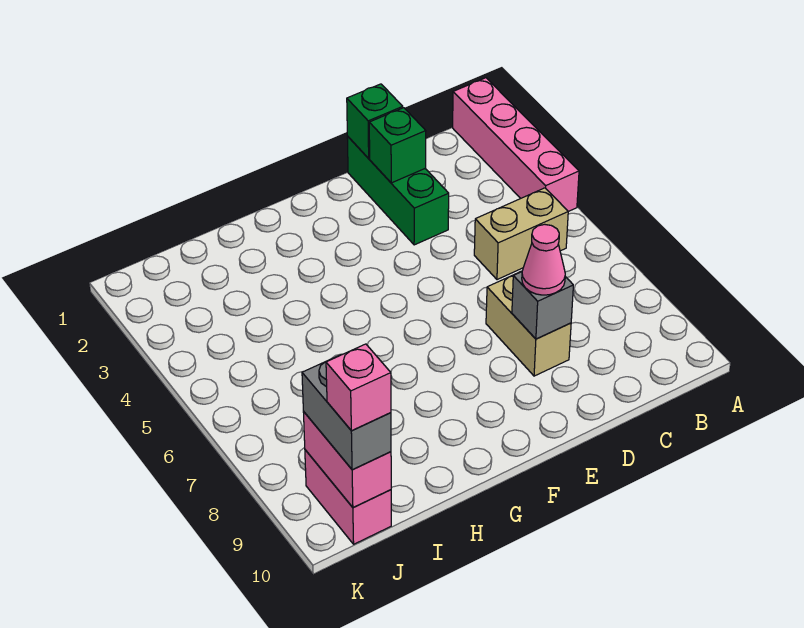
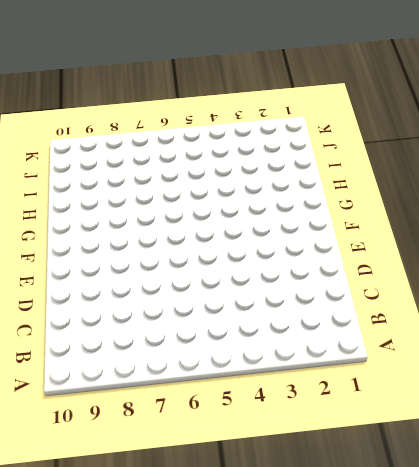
none -> pink 1x4 brick [453,78,579,211]
none -> tan 1x2 brick [474,188,568,280]
none -> green 1x3 brick [347,136,449,245]

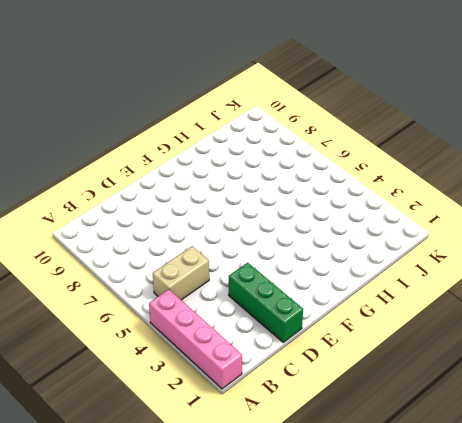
none -> tan 1x2 brick [486,271,571,376]
none -> pink 1x2 brick [305,450,391,544]
none -> green 1x1 brick [347,84,403,158]

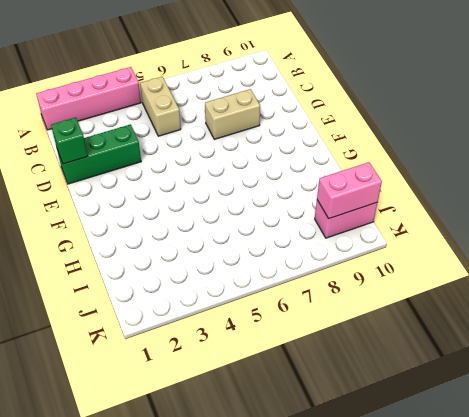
none -> green 1x1 brick [369,108,426,183]
none -> grey 1x1 brick [512,272,573,339]
none -> pink 1x1 cone [522,224,565,295]

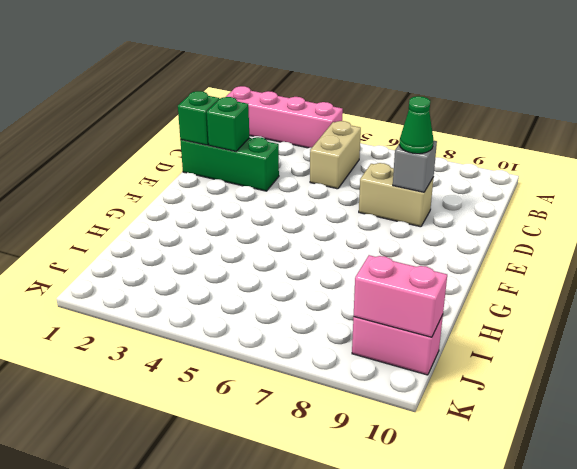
green 1x1 cone [399,96,433,154] -> pink 1x1 cone [522,224,565,295]
none -> grey 1x2 brick [302,355,391,470]
none -> pink 1x1 brick [326,344,391,431]

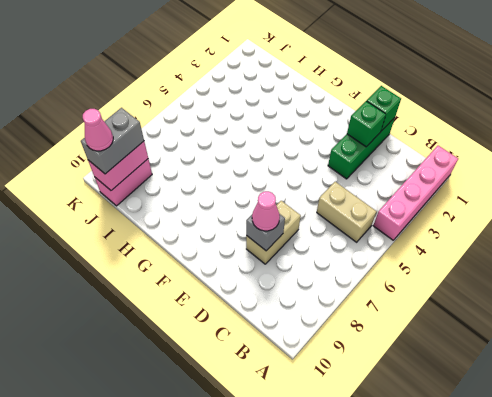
pink 1x1 cone [83,109,113,151] -> pink 1x1 brick [326,344,391,431]

